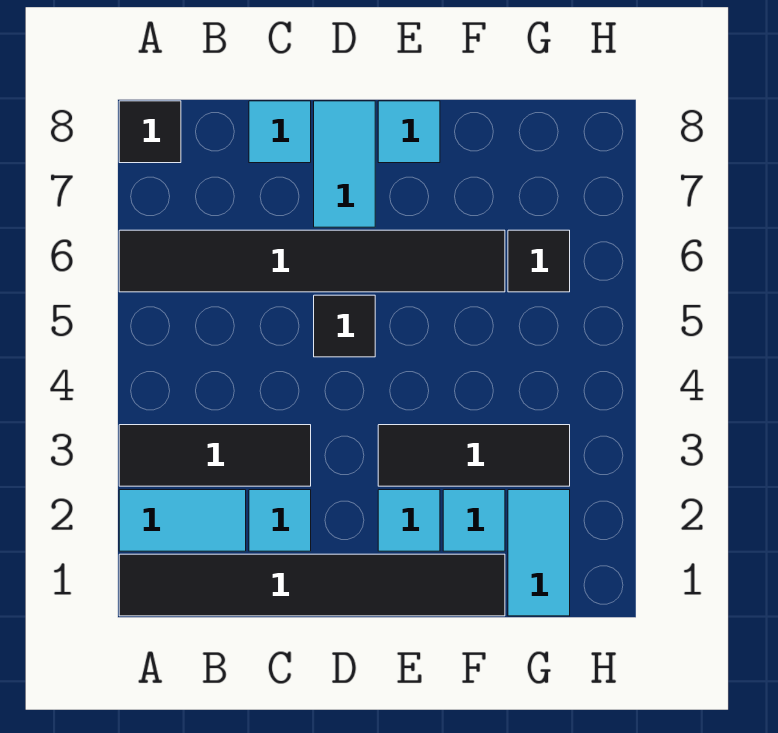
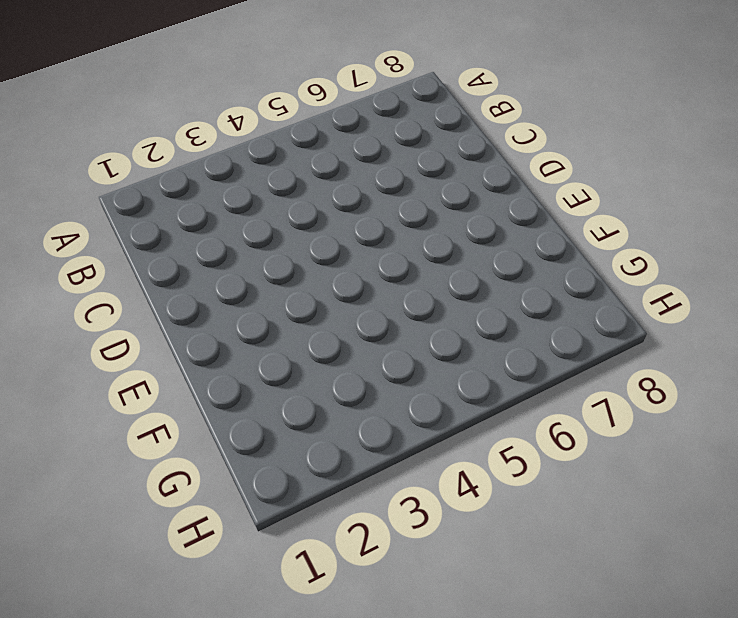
none -> black 1x6 tile [119,554,505,616]
none -> cyan 1x2 tile [119,490,246,551]
none -> black 1x3 tile [119,425,311,486]

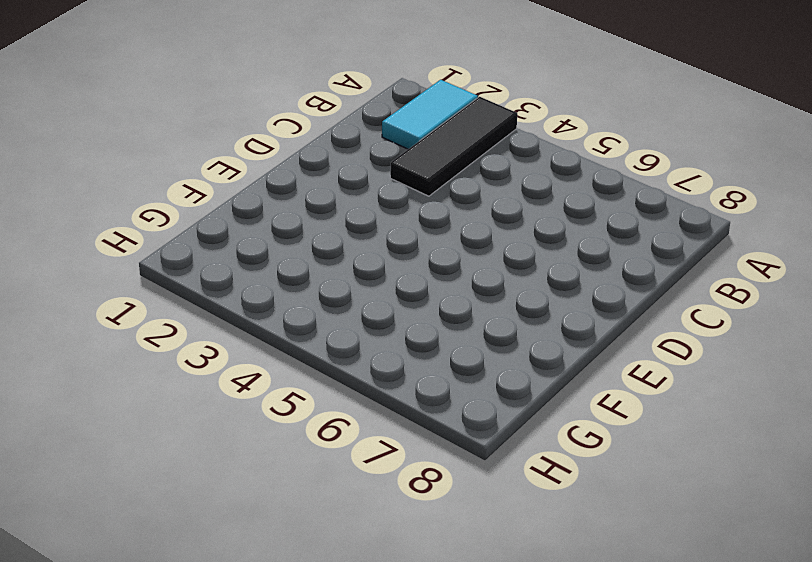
none -> black 1x6 tile [119,554,505,616]
none -> black 1x6 tile [119,230,505,292]
none -> black 1x1 tile [119,101,181,163]

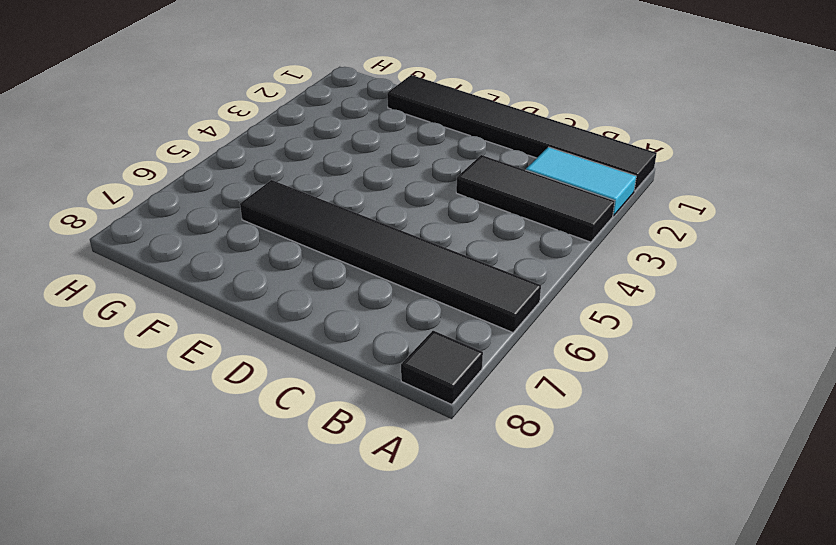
none -> cyan 1x1 tile [249,490,311,551]
none -> cyan 1x1 tile [249,101,311,163]
none -> black 1x1 tile [314,295,375,357]

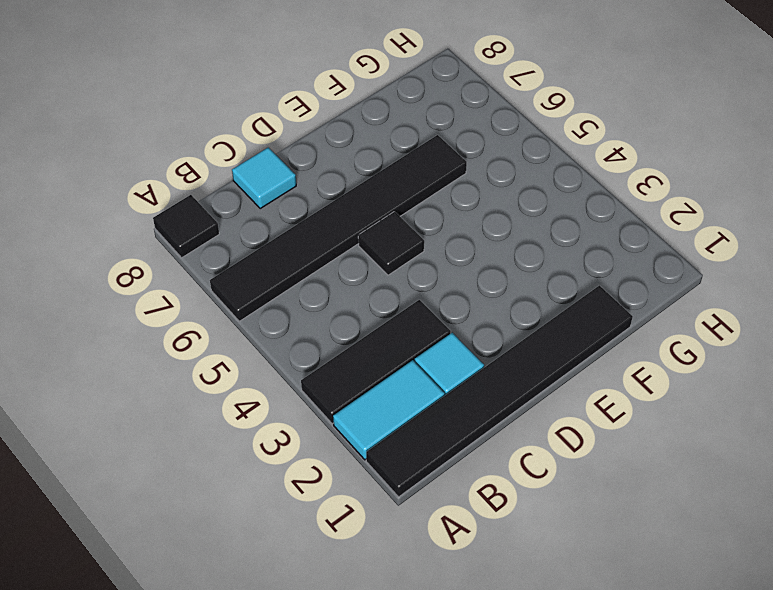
none -> cyan 1x2 tile [314,101,375,227]
none -> cyan 1x1 tile [378,490,440,551]
none -> black 1x3 tile [378,425,570,486]

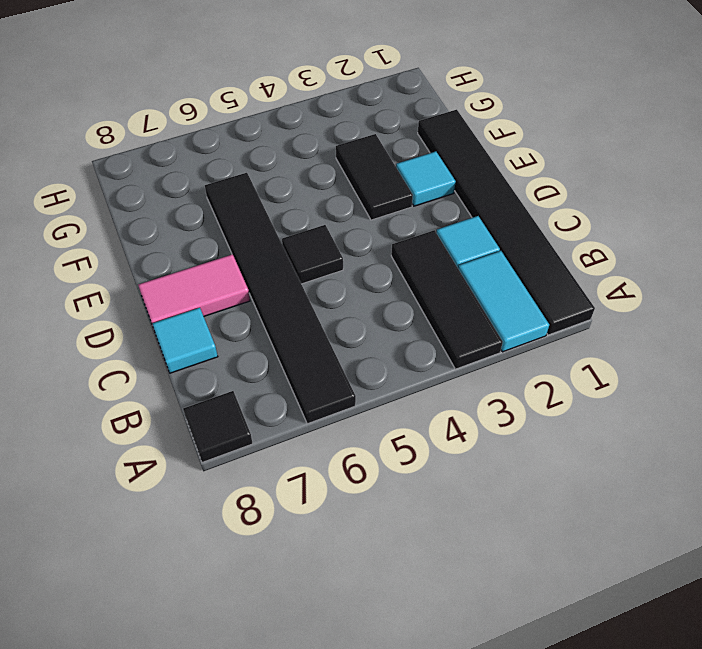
pink 1x2 tile [138,254,250,326] -> cyan 1x2 tile [314,101,375,227]
black 1x2 tile [336,134,413,220] -> black 1x3 tile [378,425,570,486]
none -> cyan 1x1 tile [378,101,440,163]
none -> cyan 1x1 tile [443,490,505,551]
none -> cyan 1x2 tile [508,490,570,616]

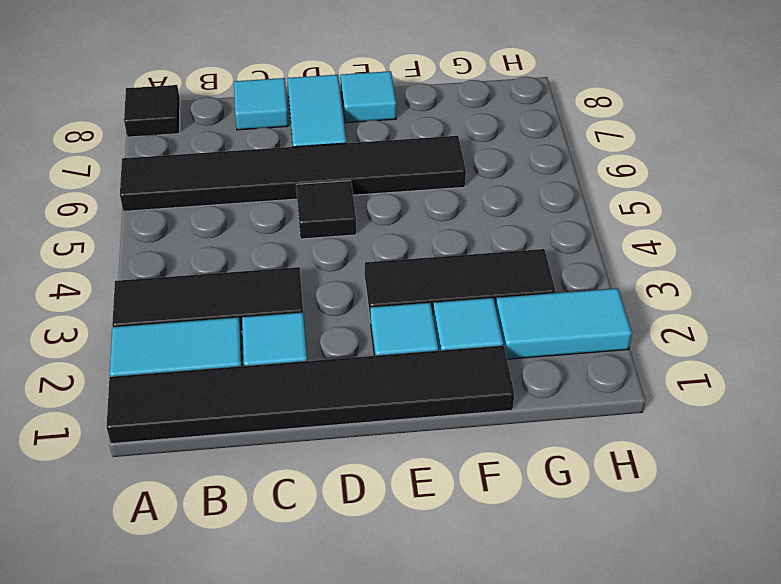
cyan 1x2 tile [496,288,632,359] -> cyan 1x2 tile turned to [508,490,570,616]
none -> black 1x1 tile [508,230,570,292]

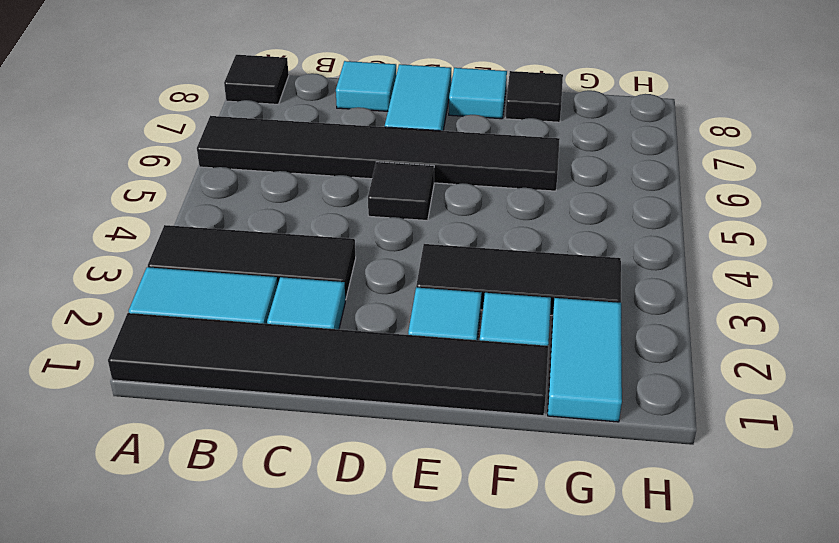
black 1x1 tile [505,71,563,122] -> black 1x1 tile moved to [508,230,570,292]

